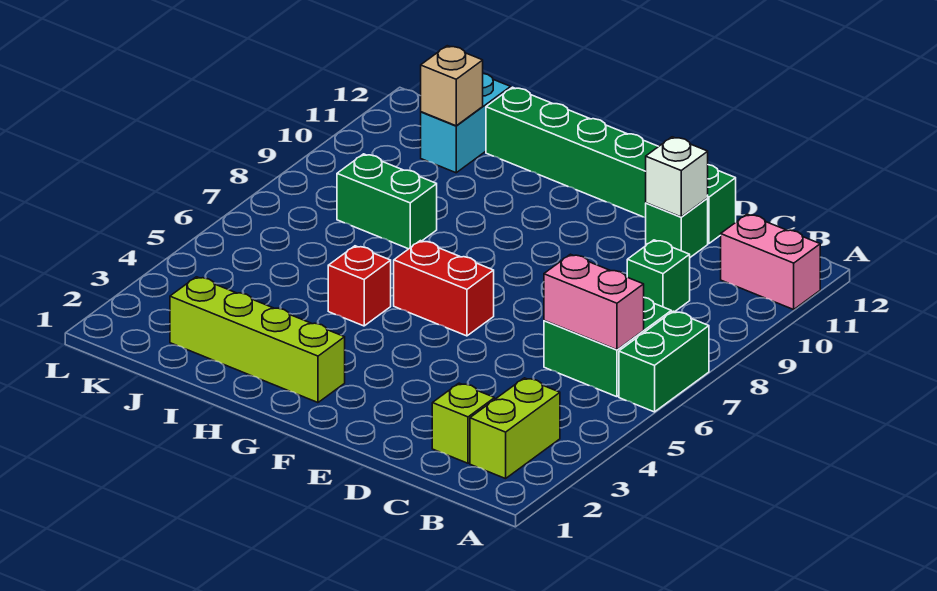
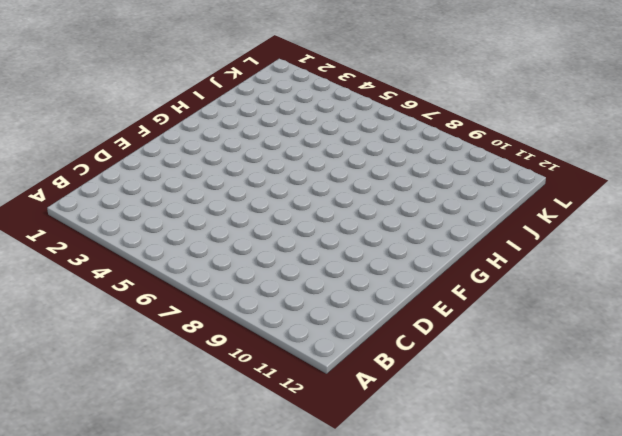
none -> green 1x2 brick [619,311,709,412]
none -> pink 1x2 brick [721,214,820,309]
none -> lime 1x2 brick [470,378,560,479]

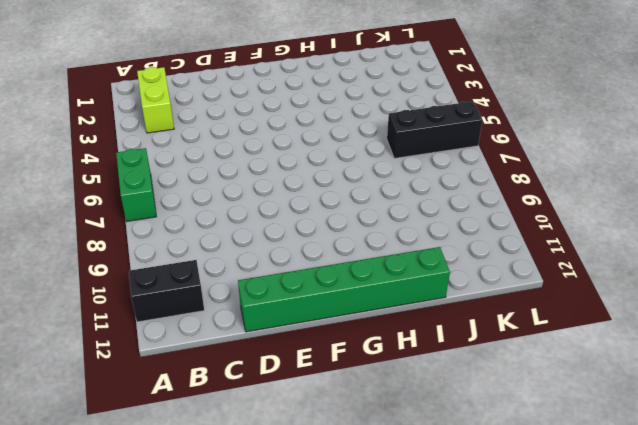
black 1x2 brick [128,260,204,322] -> pink 1x2 brick [721,214,820,309]
black 1x3 brick [387,101,482,159] -> none
none -> green 2x2 brick [544,298,671,397]
none -> lime 1x1 brick [432,383,495,463]
none -> green 1x1 brick [627,240,690,312]

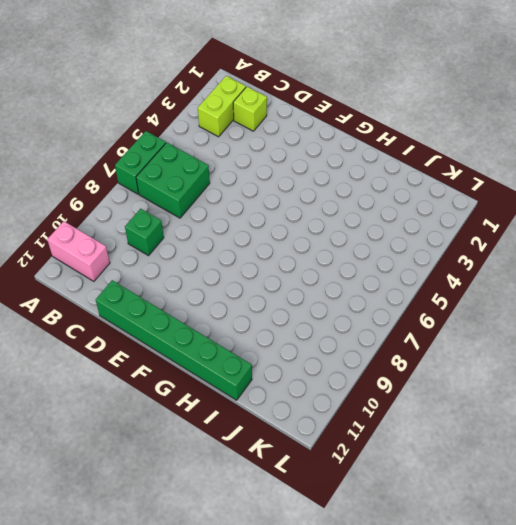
none -> green 1x1 brick [646,198,708,257]
none -> red 1x2 brick [394,241,494,336]
none -> lime 1x4 brick [170,277,345,403]

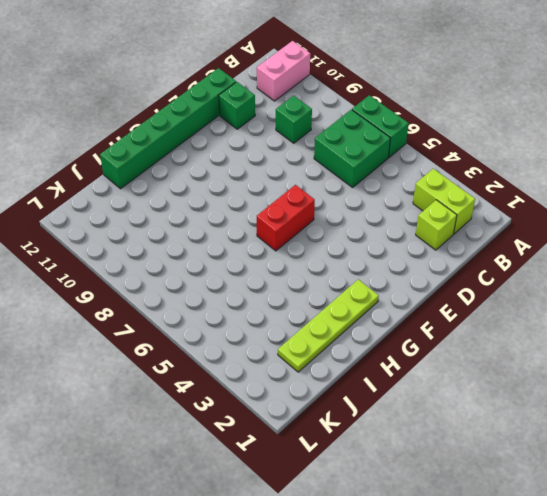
lime 1x4 plate [278,279,379,372] -> lime 1x4 brick [170,277,345,403]
none -> red 1x1 brick [328,246,391,326]
none -> green 1x2 brick [337,154,437,249]
none -> cyan 1x2 brick [421,74,511,173]

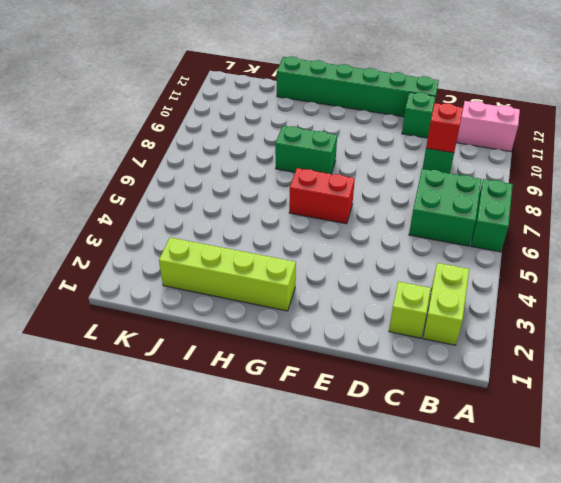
red 1x1 brick [426,103,463,153] -> red 1x1 brick moved to [328,246,391,326]
green 1x2 brick [275,126,337,174] -> green 1x2 brick moved to [337,154,437,249]
none -> cyan 1x2 brick [421,74,511,173]
none -> pink 1x2 brick [544,254,644,350]
none -> white 1x1 brick [646,137,708,217]

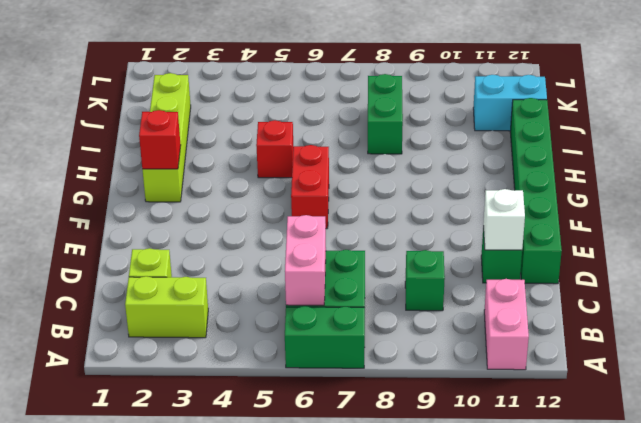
red 1x1 brick [139,110,181,169] -> none
none -> tan 1x1 brick [421,46,483,126]

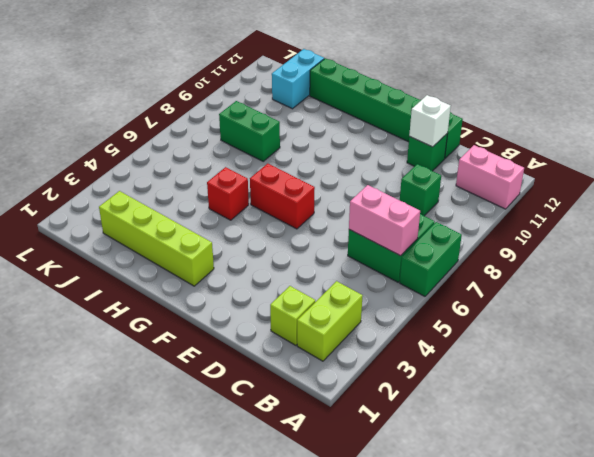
none -> tan 1x1 brick [421,46,483,126]

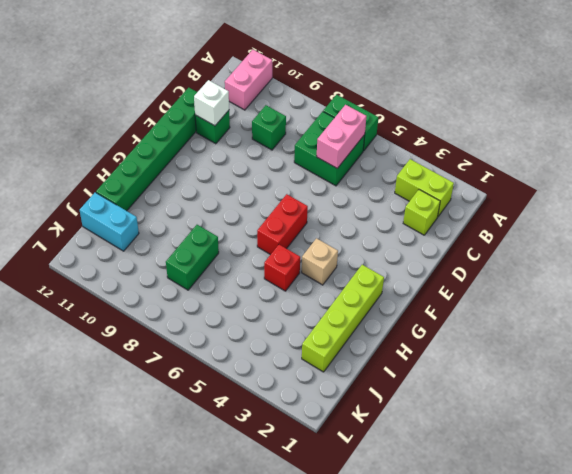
tan 1x1 brick [302,238,338,285] -> tan 1x1 brick moved to [421,46,483,126]

